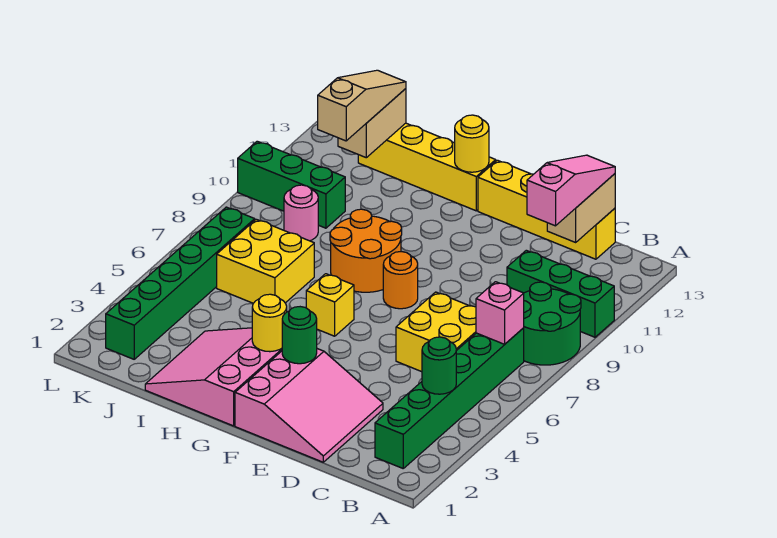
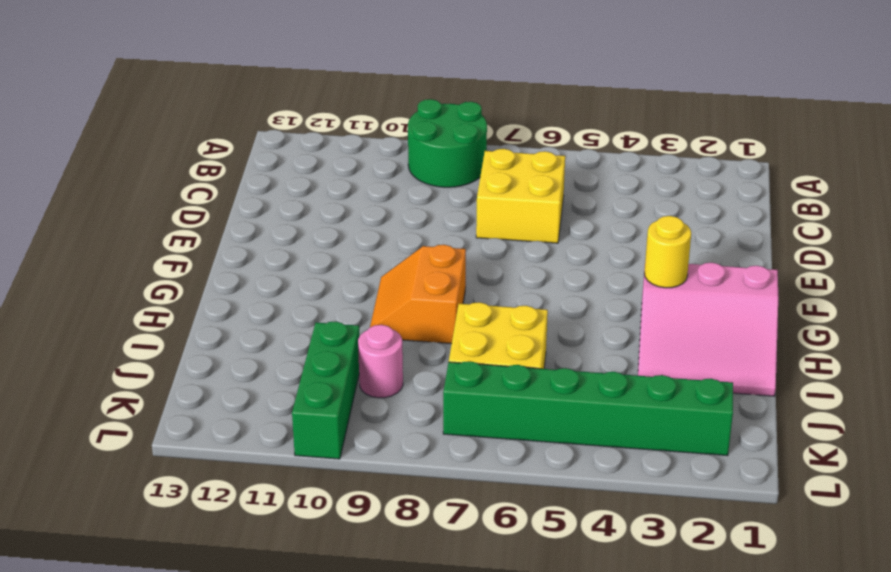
orange 2x2 slope [370,245,466,344] -> orange 2x2 round brick [330,209,402,292]
none -> green 1x3 brick [507,250,614,337]
none -> green 1x6 brick [375,328,524,468]
none -> yellow 1x4 brick [478,160,615,259]

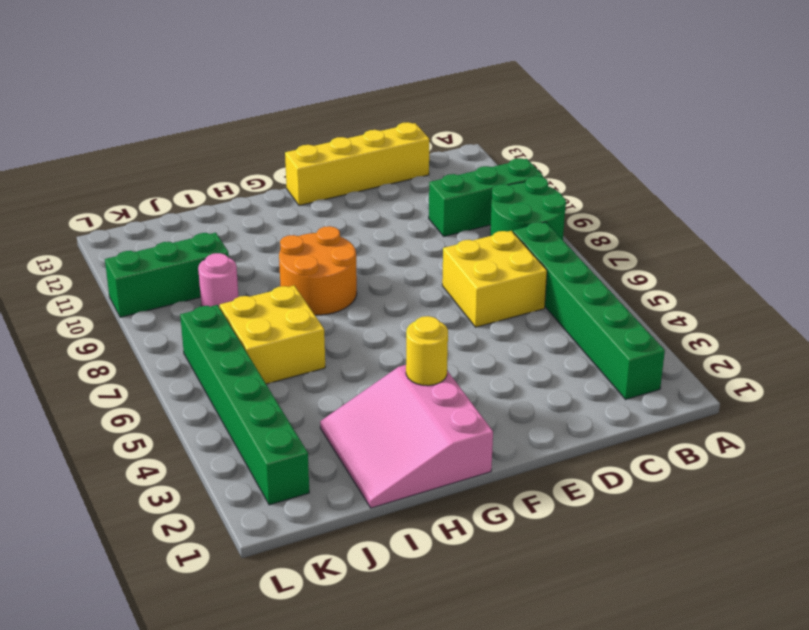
none -> pink 3x3 slope [235,349,383,462]
none -> orange 1x1 round brick [383,252,418,309]
none -> yellow 1x1 brick [306,274,354,336]

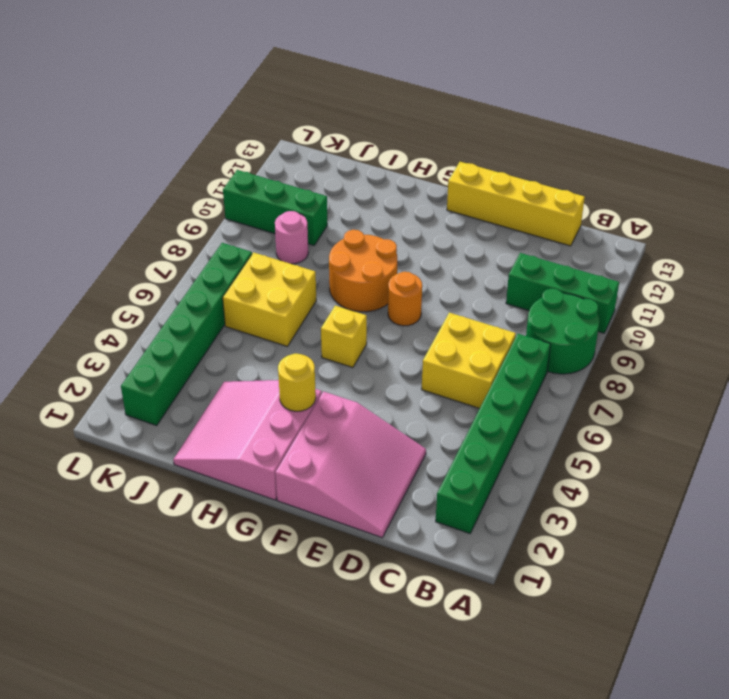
none -> yellow 1x4 brick [358,123,496,211]
none -> green 1x1 round brick [422,337,456,394]
none -> pink 1x1 brick [476,282,524,344]

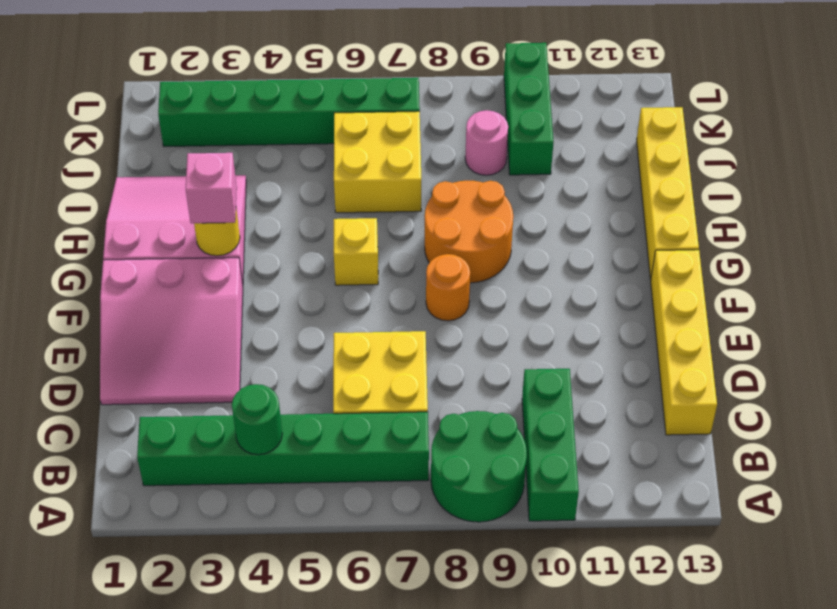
pink 1x1 brick [186,153,237,223] -> pink 1x1 brick moved to [476,282,524,344]
none -> tan 1x2 brick [547,174,615,242]
none -> green 1x1 round brick [282,307,317,364]
none -> yellow 1x1 round brick [455,115,489,172]

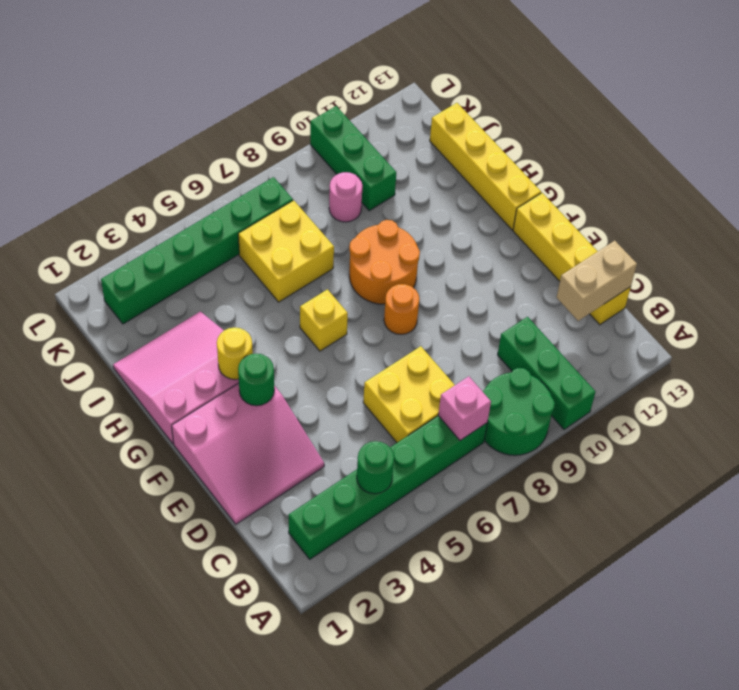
none -> yellow 1x1 round brick [455,115,489,172]
none -> tan 1x2 brick [338,89,406,158]
none -> pink 1x3 slope [527,155,615,226]

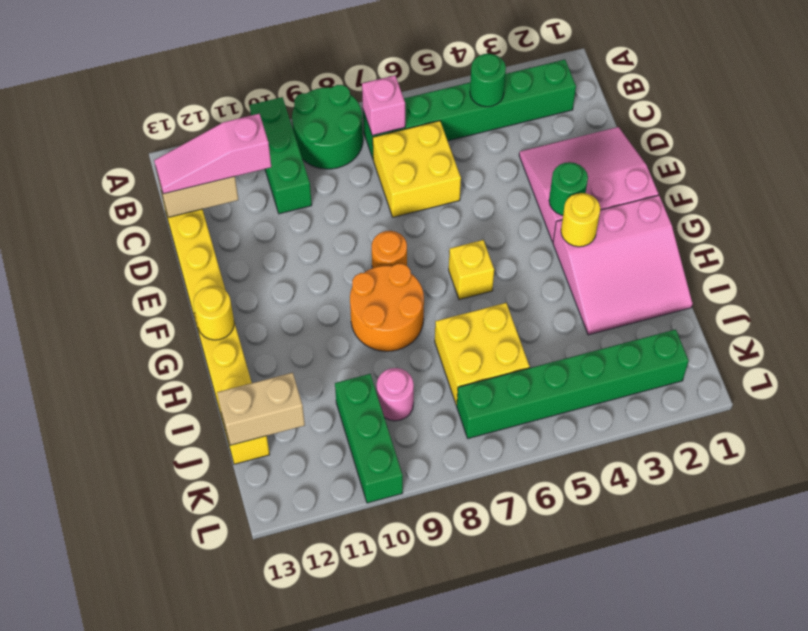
none -> tan 1x3 slope [318,70,406,141]

